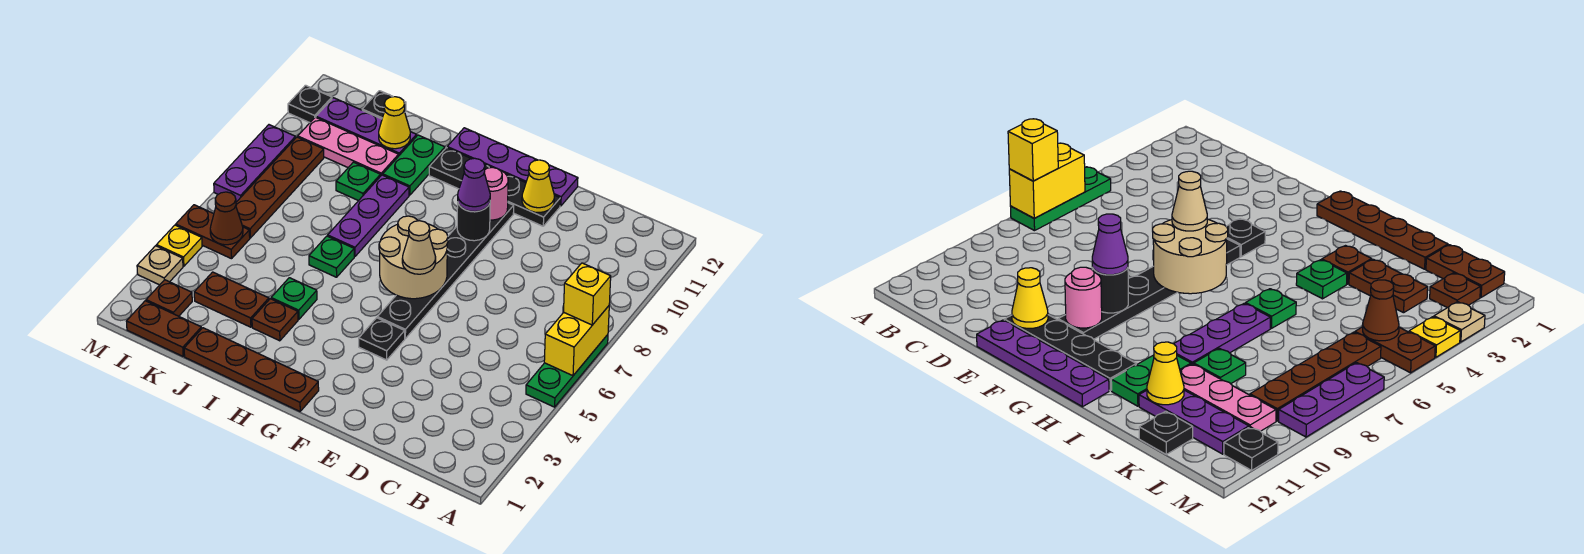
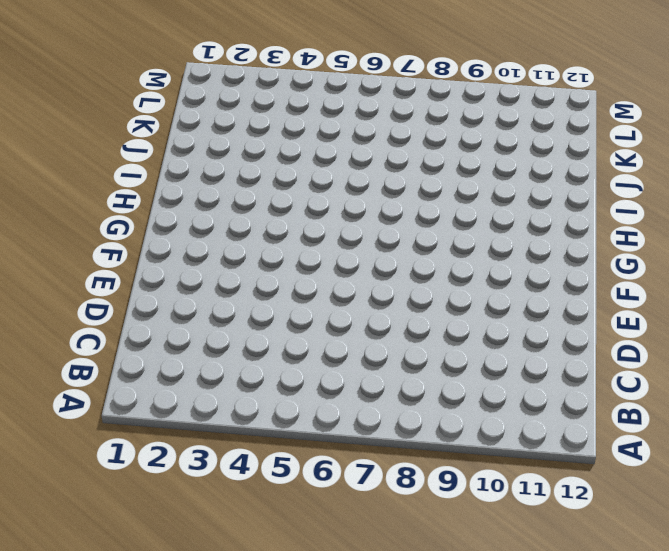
none -> green 1x3 plate [526,335,608,407]
none -> black 1x4 plate [429,148,560,226]
none -> purple 1x4 plate [447,128,578,206]
none -> black 1x1 plate [359,318,405,360]

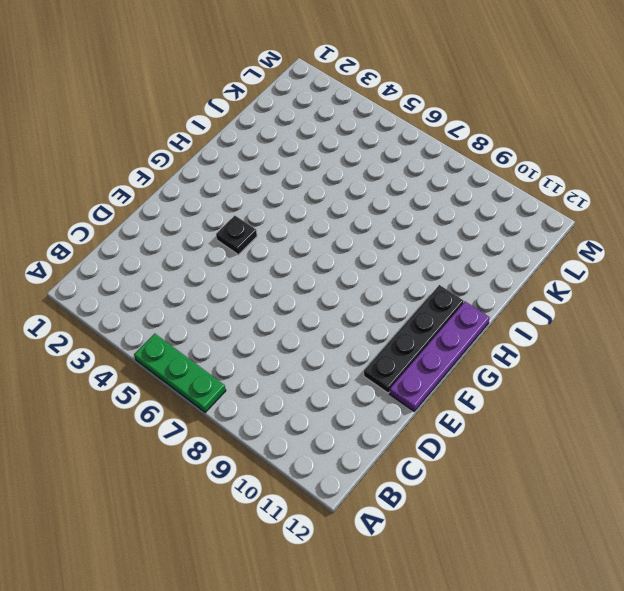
none -> black 1x6 plate [378,203,514,338]
none -> brown 1x4 plate [184,328,319,411]
none -> brown 1x1 plate [252,299,298,341]
none -> green 1x1 plate [271,278,317,319]

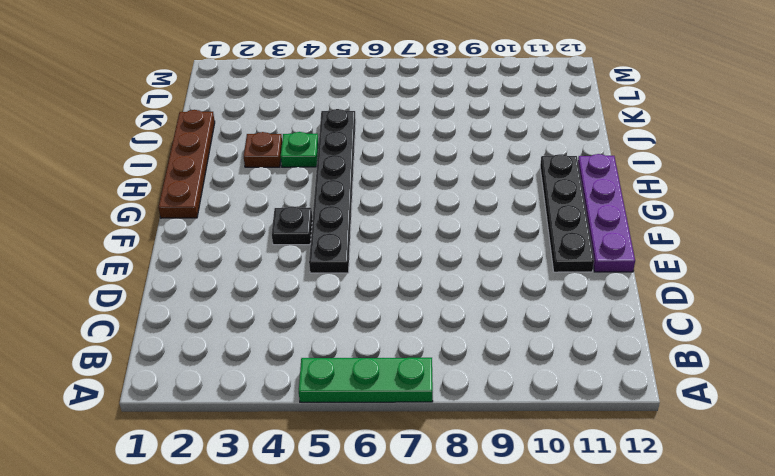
black 1x6 plate [309,109,356,273] -> black 1x6 plate turned to [378,203,514,338]
none -> green 1x1 plate [309,236,354,277]
none -> purple 1x3 plate [328,175,409,256]
none -> green 1x2 plate [383,135,445,195]
none -> brown 1x2 plate [194,272,269,327]

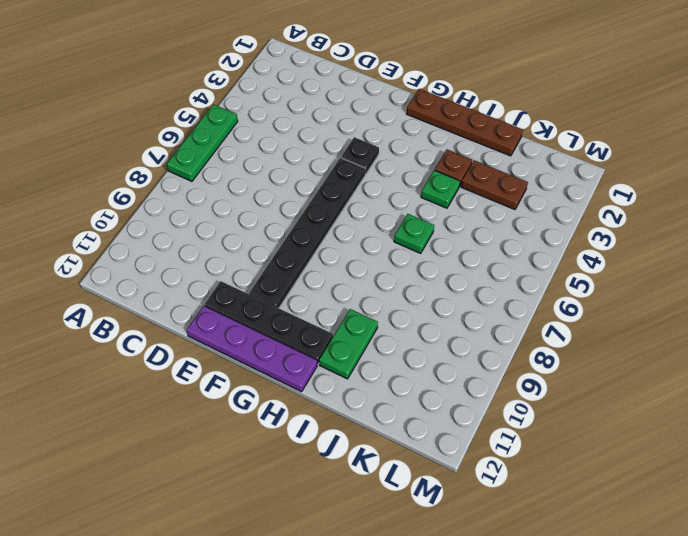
none -> purple 1x3 plate [328,175,409,256]
none -> green 1x1 plate [336,162,381,201]
none -> pink 1x3 plate [298,117,399,175]
none -> purple 1x3 plate [316,98,417,155]

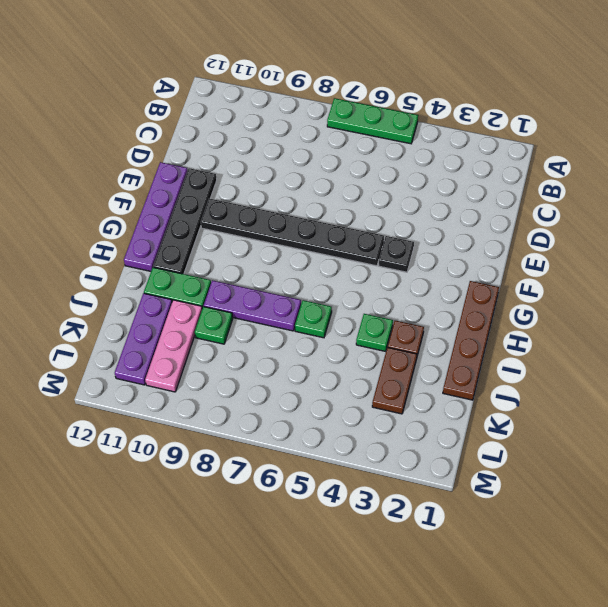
none -> brown 1x2 plate [126,301,201,356]
none -> black 1x1 plate [362,91,406,119]
none -> brown 1x1 plate [146,280,192,316]
none -> brown 1x2 plate [176,205,250,259]

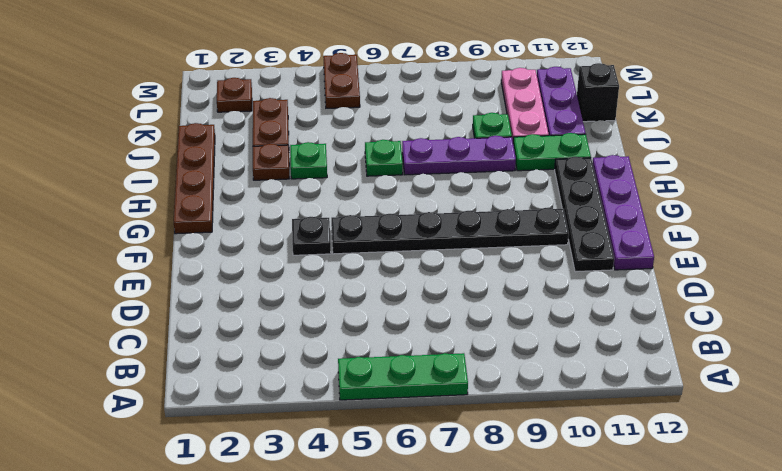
black 1x1 brick [577,63,619,122] -> black 1x1 plate [362,91,406,119]
none -> brown 1x2 plate [126,301,201,356]
none -> brown 1x4 plate [236,137,324,238]
none -> tan 1x1 plate [137,246,183,285]
none -> yellow 1x1 plate [157,225,202,266]

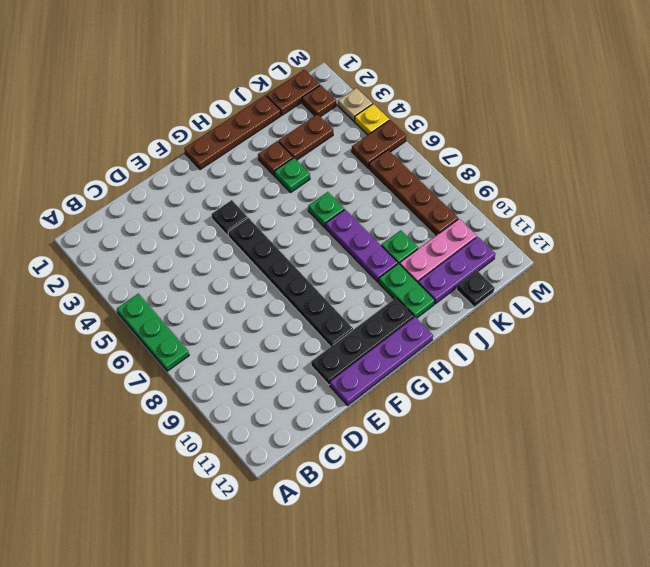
none -> purple 1x3 plate [214,125,296,202]
none -> black 1x1 plate [288,85,332,123]
none -> yellow 1x2 brick [544,306,609,376]
none -> yellow 1x1 cone [522,160,554,213]

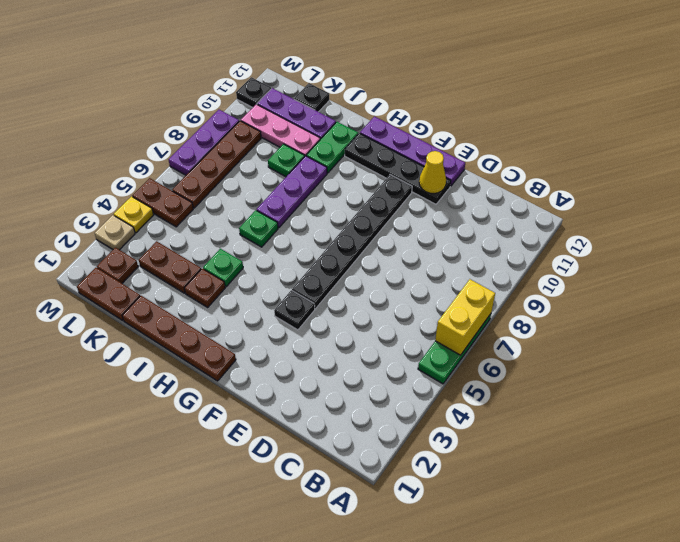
none -> tan 2x2 round brick [379,216,448,299]
none -> black 1x1 round brick [457,204,490,241]
none -> pink 1x1 round brick [484,167,508,220]
none -> yellow 1x1 cone [379,97,410,149]

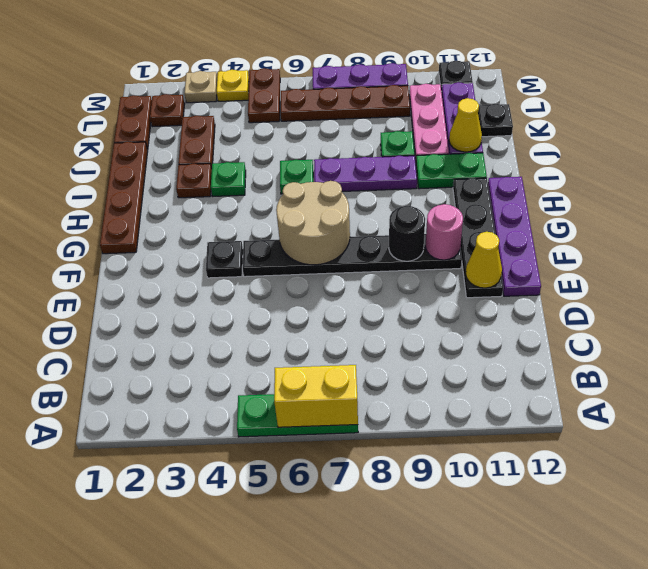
none -> brown 1x1 cone [210,192,243,245]
none -> yellow 1x1 brick [564,263,611,325]
none -> tan 1x1 cone [402,221,436,274]
none -> purple 1x1 cone [458,158,490,212]

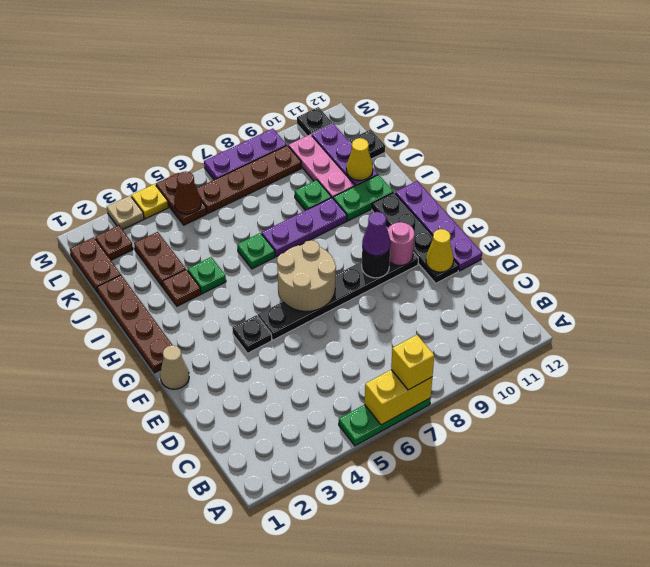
tan 1x1 cone [160,345,189,389] -> tan 1x1 cone moved to [402,221,436,274]

